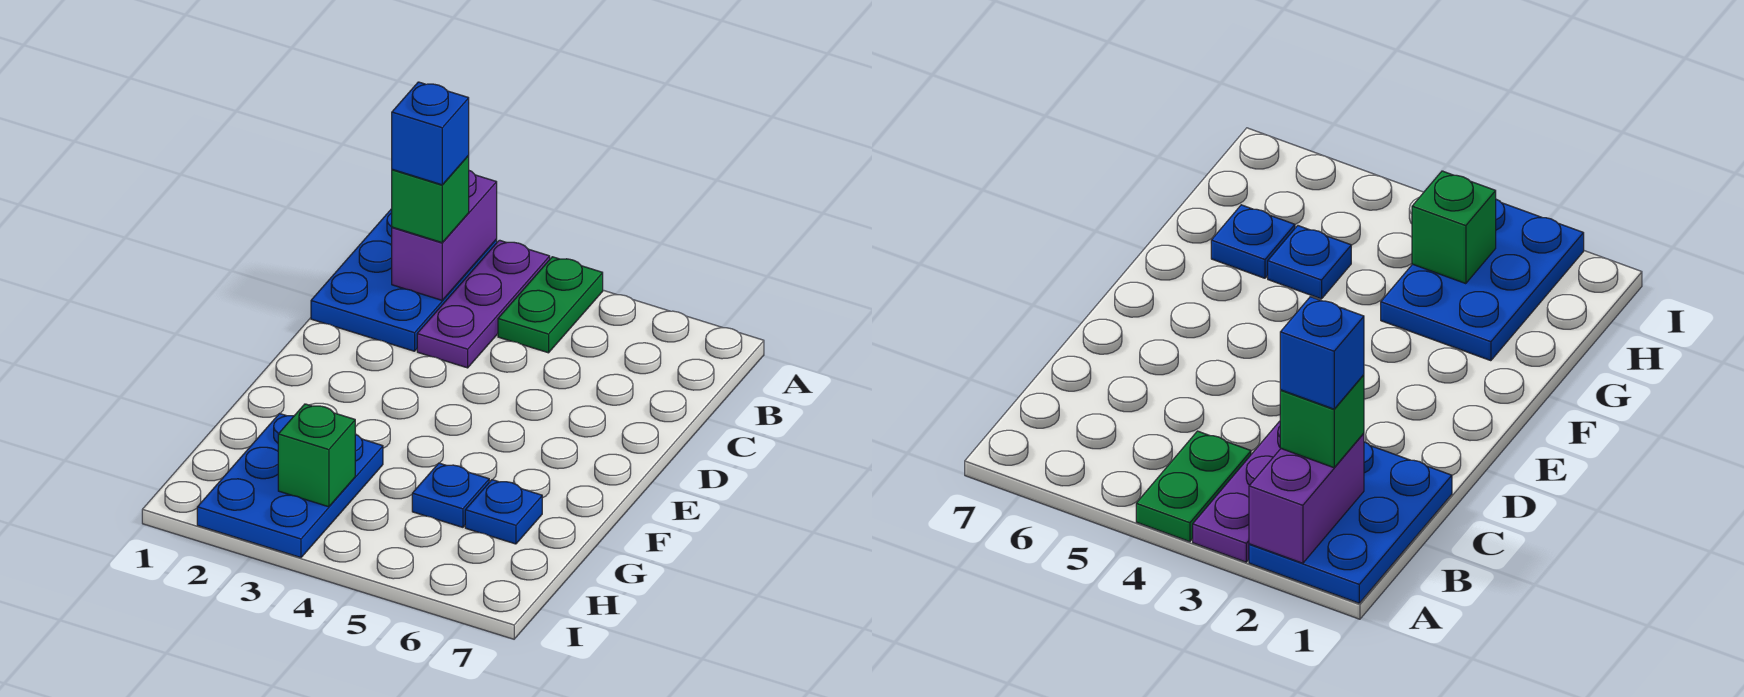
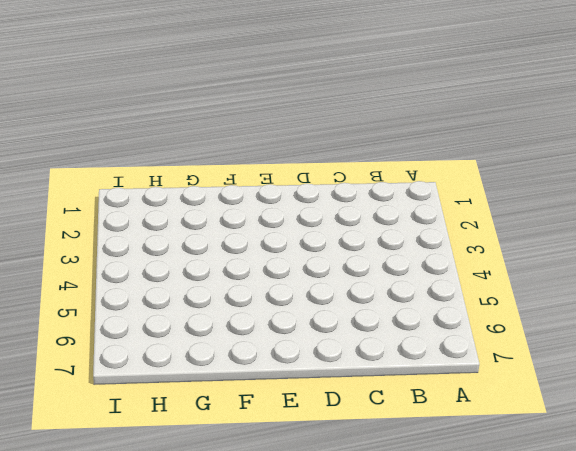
none -> blue 2x3 plate [311,209,497,351]
none -> purple 1x3 plate [417,240,550,368]

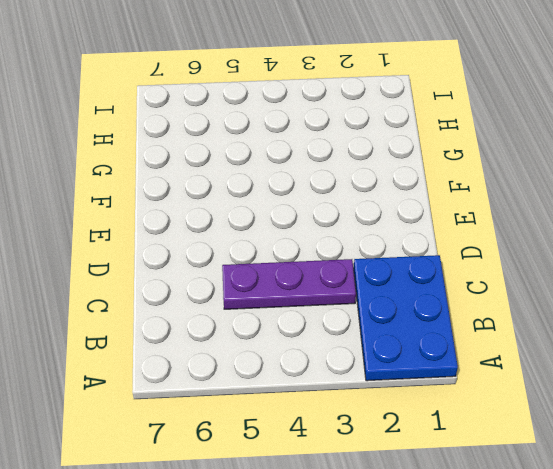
purple 1x3 plate [222,259,356,309] -> purple 1x3 plate turned to [417,240,550,368]
none -> green 1x2 plate [498,257,603,353]
none -> blue 2x3 plate [197,414,383,558]

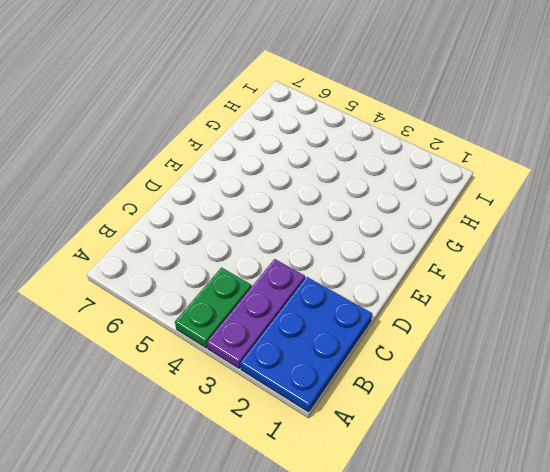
none -> blue 2x3 plate [197,414,383,558]
none -> blue 1x1 plate [412,463,489,527]

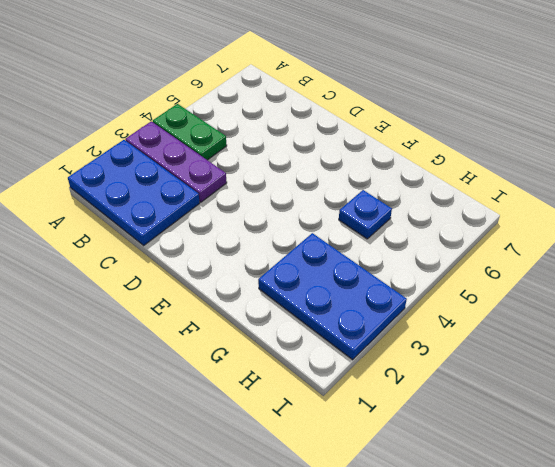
none -> blue 1x1 plate [465,480,542,544]
none -> purple 1x2 brick [392,171,497,300]

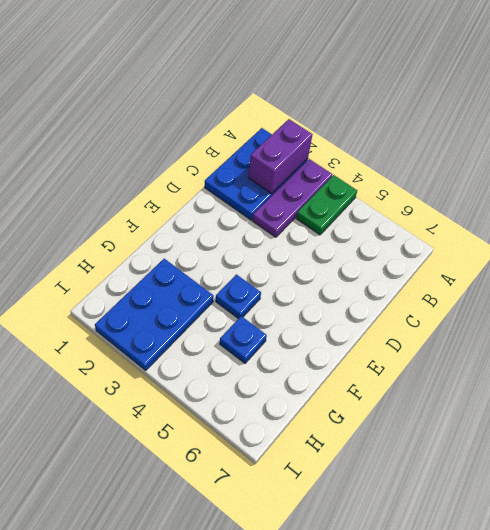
blue 1x1 plate [216,274,261,319] -> blue 1x1 plate moved to [465,480,542,544]
none -> green 1x1 brick [278,404,355,507]
none -> green 1x1 brick [392,156,469,242]

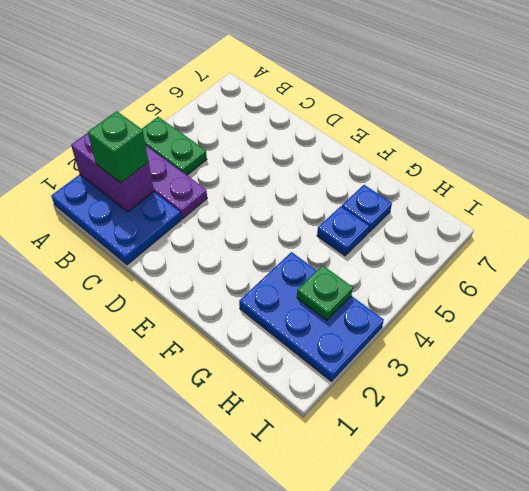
green 1x1 plate [297,265,353,320] -> green 1x1 brick [278,404,355,507]
none -> blue 1x1 brick [392,82,469,185]

